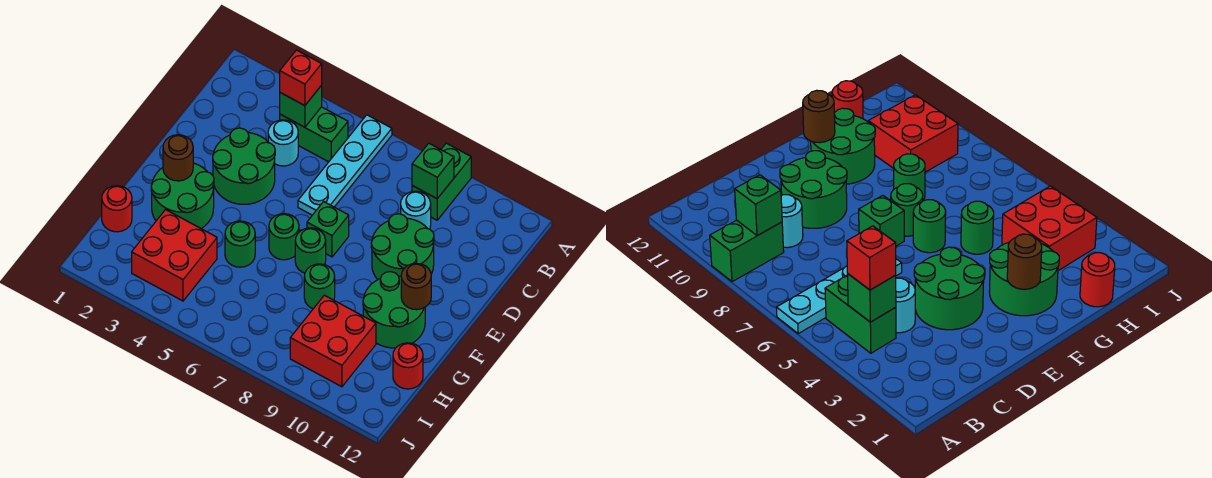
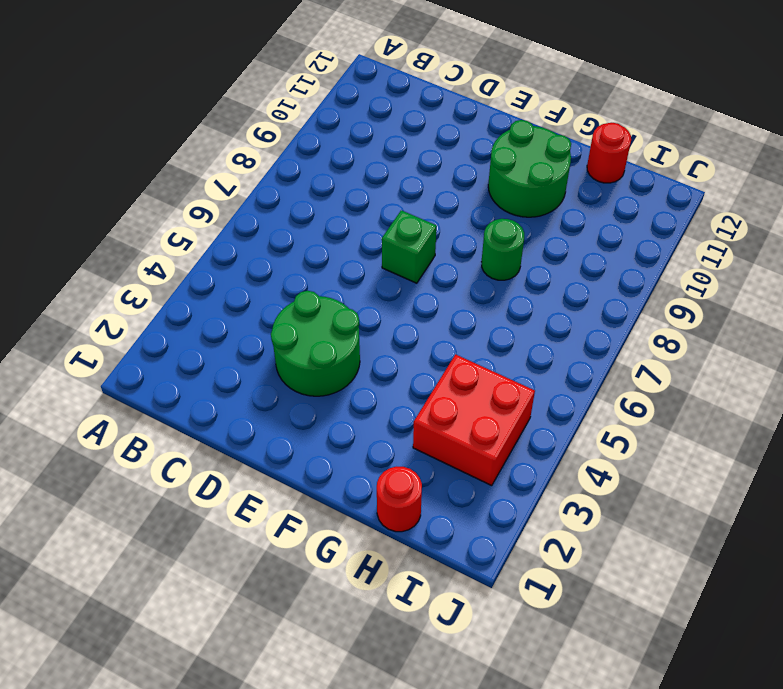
none -> cyan 1x4 plate [298,115,392,215]
none -> green 1x2 brick [412,143,471,220]
none -> green 1x2 brick [280,107,348,162]

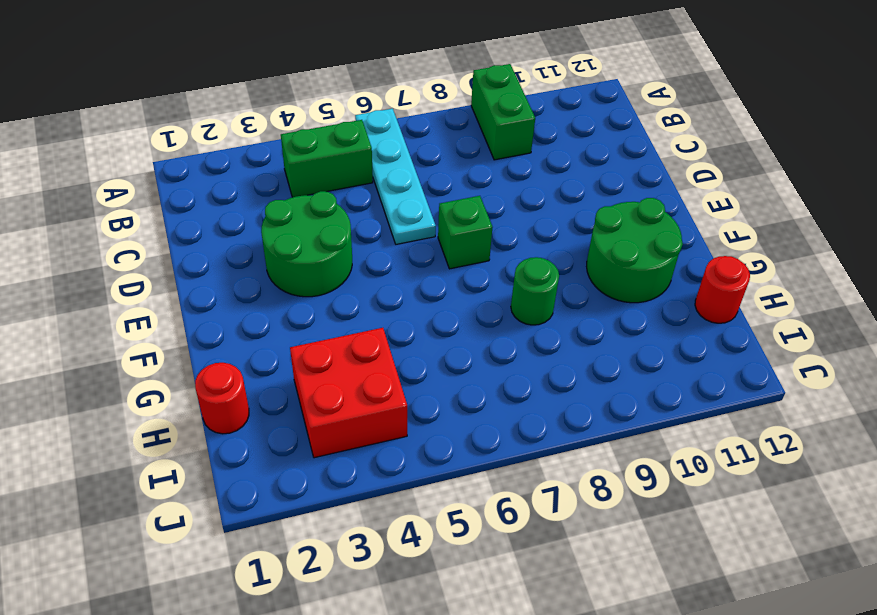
none -> cyan 1x1 round brick [268,120,298,166]
none -> cyan 1x1 round brick [401,191,431,229]
none -> green 2x2 round brick [371,214,434,279]

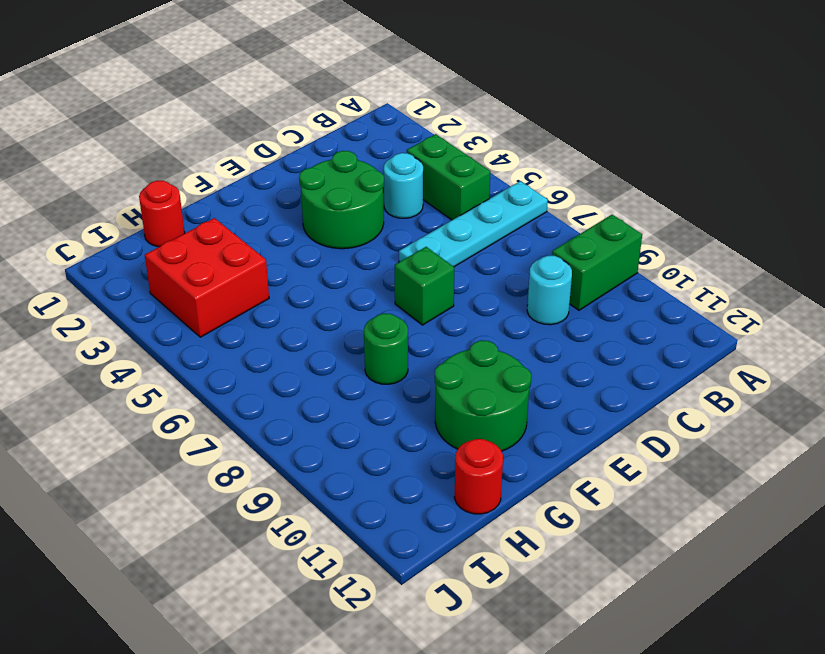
none -> green 2x2 round brick [371,214,434,279]
none -> green 2x2 round brick [151,163,214,228]
none -> green 1x1 round brick [269,214,299,260]

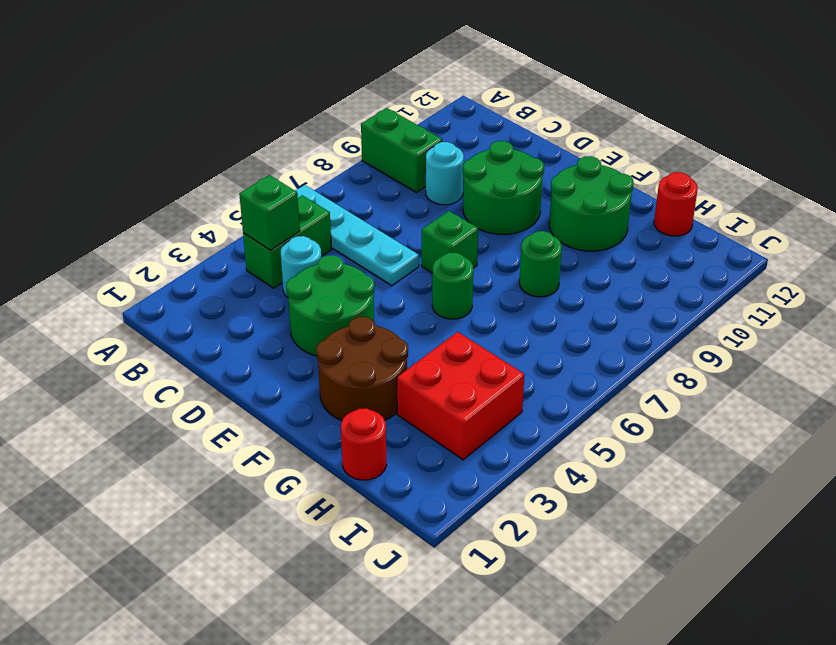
brown 2x2 round brick [316,317,408,421] -> green 2x2 round brick [151,163,214,228]
none -> green 1x1 round brick [295,228,326,273]
none -> green 1x1 round brick [225,221,255,267]
none -> red 2x2 brick [290,295,376,387]

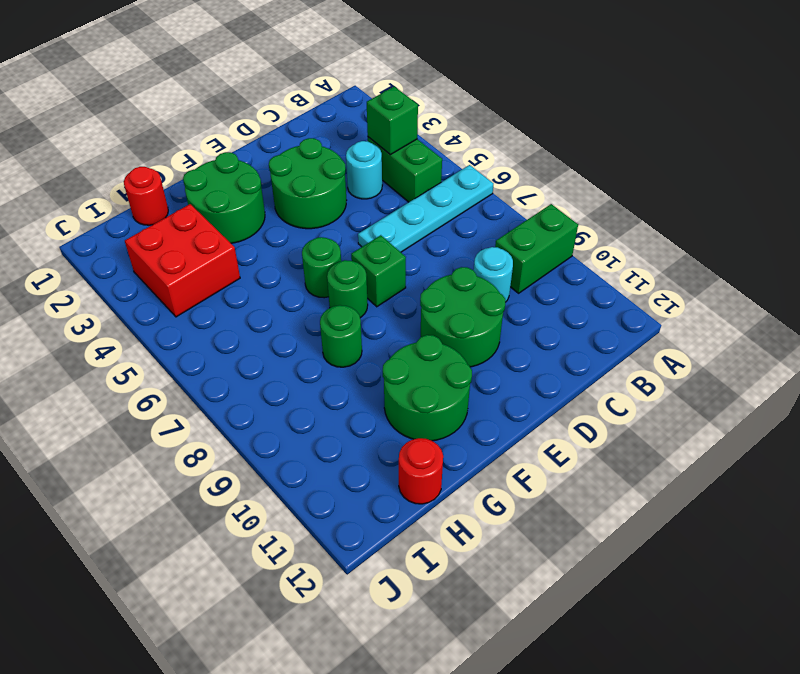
none -> green 1x1 round brick [225,221,255,267]
none -> red 2x2 brick [290,295,376,387]
none -> green 1x1 brick [412,143,454,199]

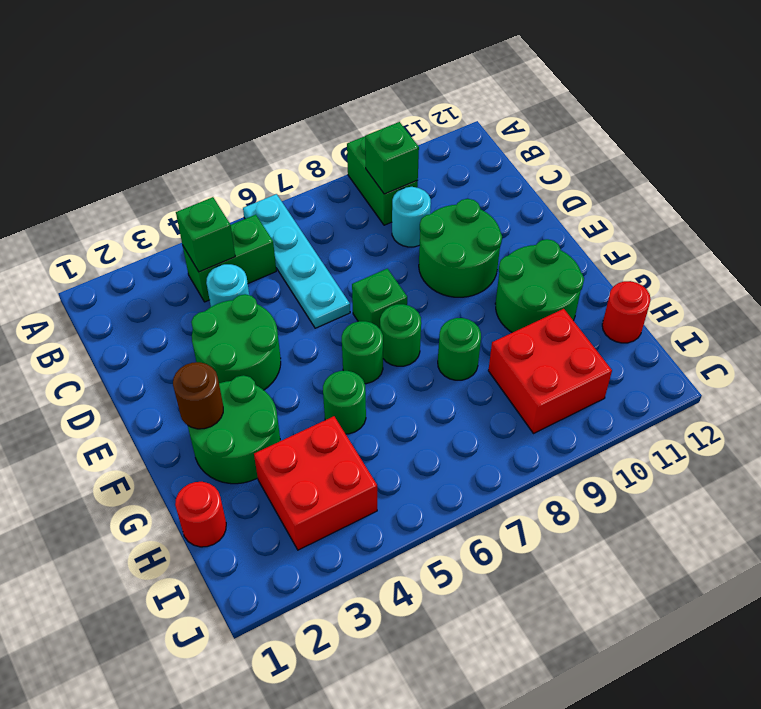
none -> brown 1x1 round brick [401,263,431,310]
none -> red 1x1 brick [280,50,322,106]

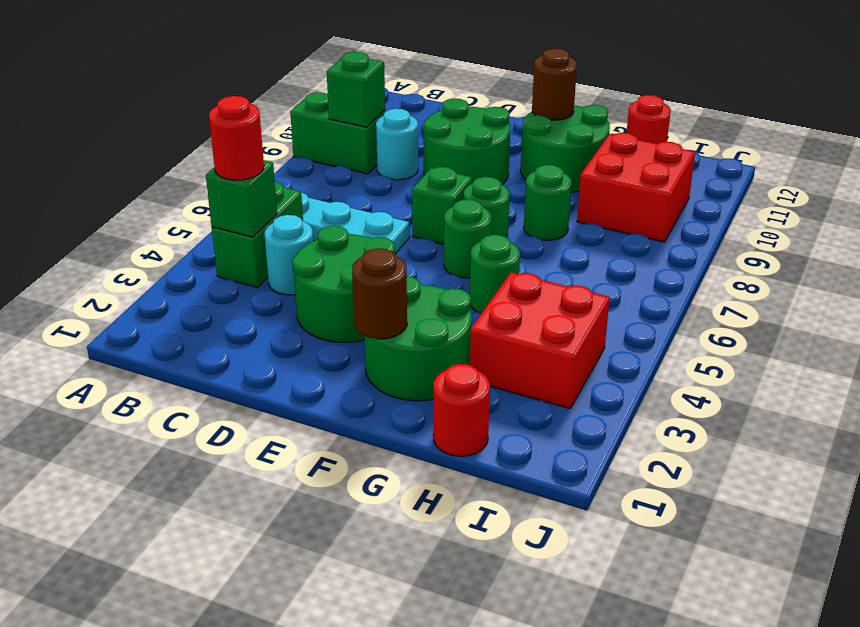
red 1x1 round brick [209,96,264,180] -> red 1x1 brick [280,50,322,106]

